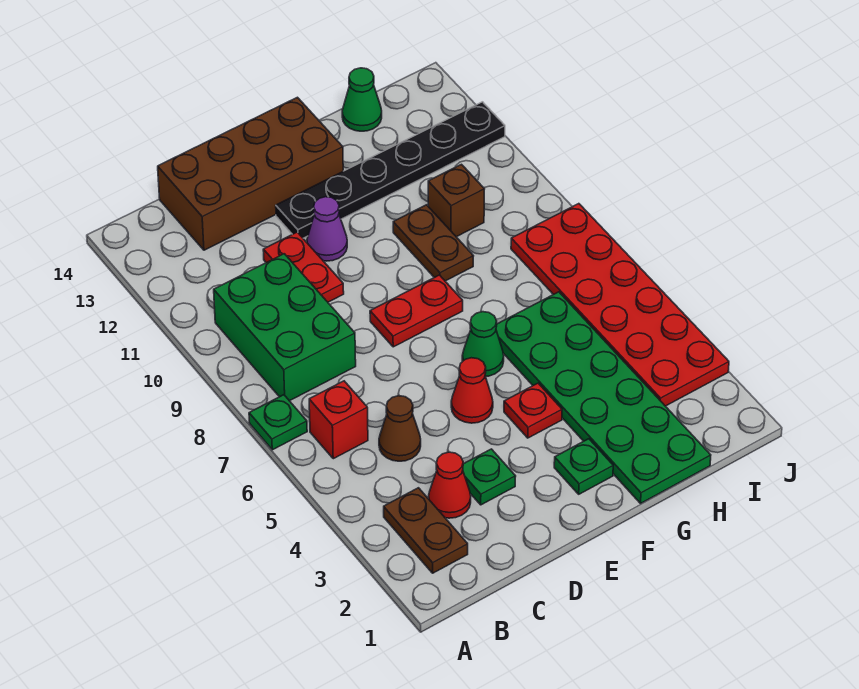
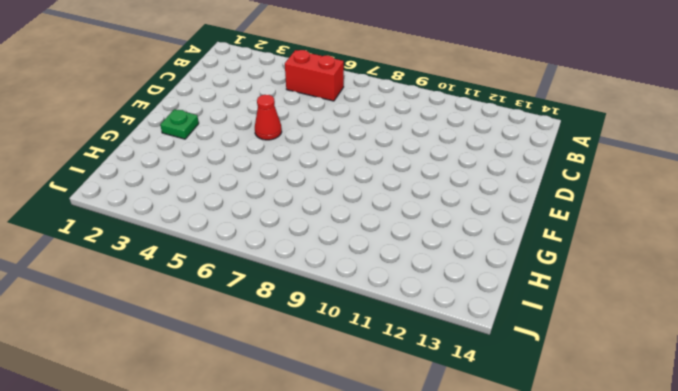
red 1x2 brick [285,50,344,101] -> red 1x1 brick [309,381,368,459]
none -> green 1x1 plate [249,395,307,450]
none -> brown 1x2 plate [384,488,468,573]
none -> green 2x3 brick [214,254,356,401]

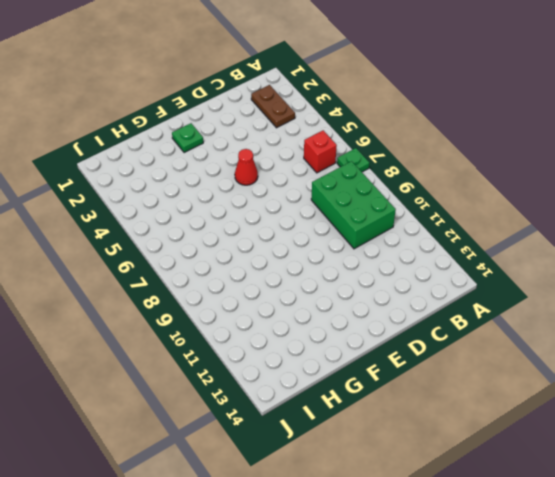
none -> red 1x1 cone [429,452,471,518]
none -> brown 1x1 cone [379,396,421,461]
none -> brown 2x4 brick [158,97,343,250]

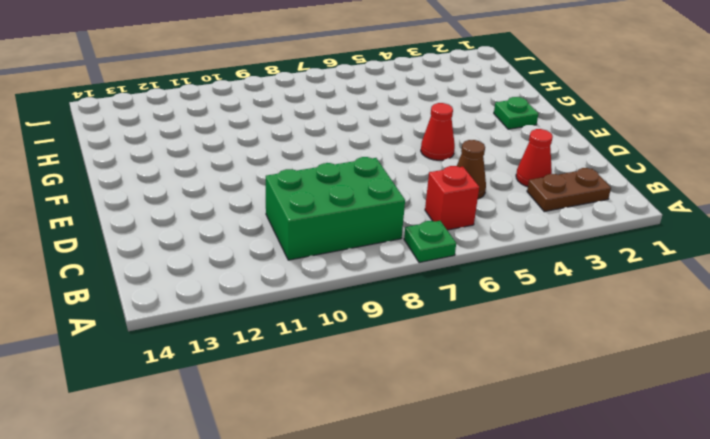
none -> brown 2x4 brick [158,97,343,250]
none -> green 1x1 plate [463,449,516,505]
none -> red 1x2 plate [263,232,344,302]

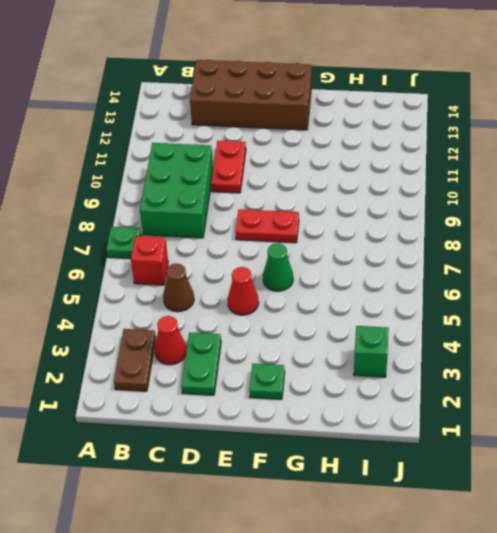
green 1x2 plate [181,333,221,395] -> green 1x1 plate [463,449,516,505]
green 1x1 brick [354,326,389,377] -> red 2x6 plate [511,204,729,406]
none -> purple 1x1 cone [307,197,347,261]
none -> black 1x6 plate [276,102,505,238]
none -> red 1x1 plate [504,383,562,438]

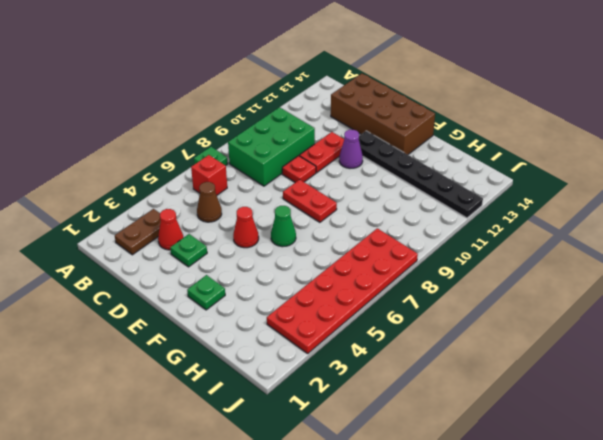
red 1x1 plate [282,156,316,182] -> red 1x1 plate moved to [504,383,562,438]
none -> green 2x6 plate [496,292,711,503]
none -> brown 1x2 plate [393,205,473,281]
none -> brown 1x1 brick [428,164,484,237]

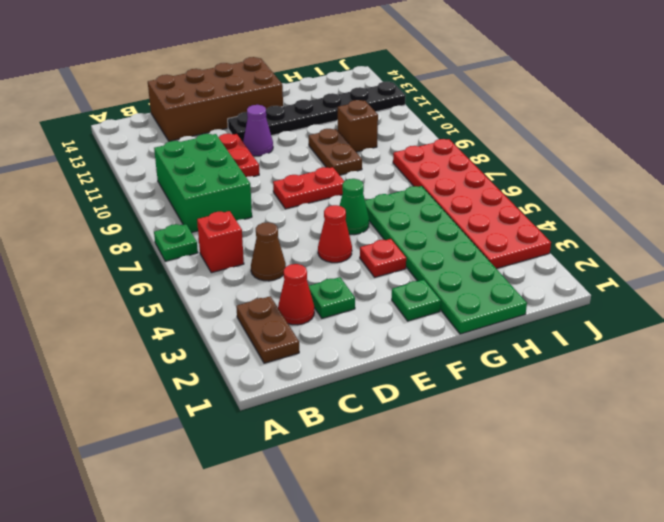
none -> green 1x1 cone [342,68,382,131]

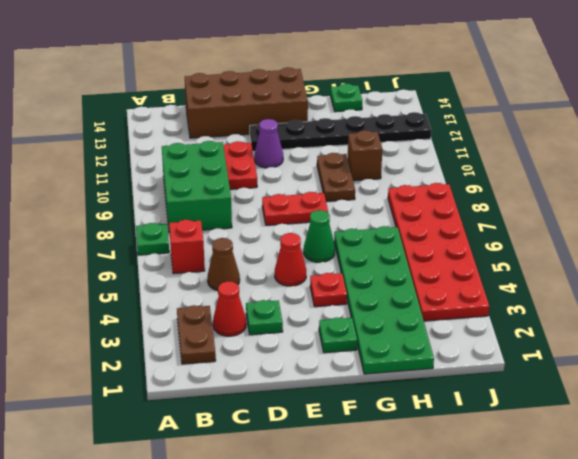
green 1x1 plate [331,84,362,112] -> green 1x1 cone [342,68,382,131]

